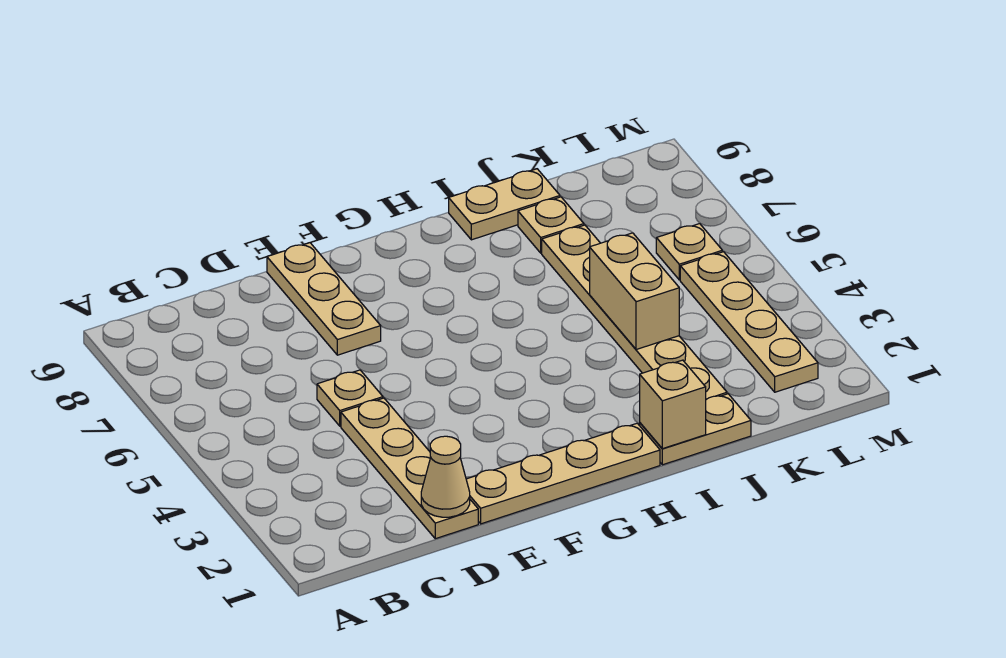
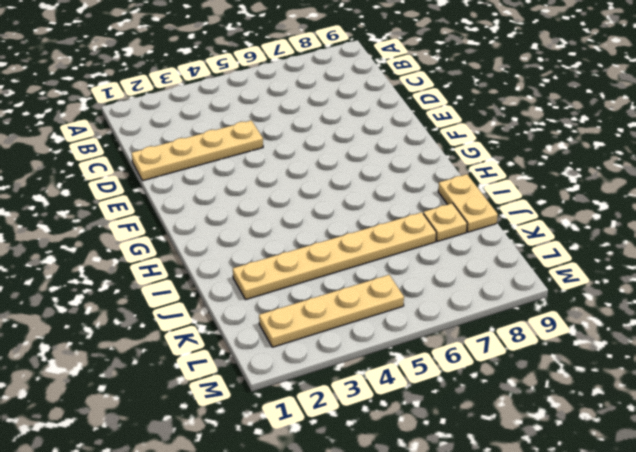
none -> tan 1x1 plate [317,370,383,426]
none -> tan 1x4 plate [466,423,660,524]
none -> tan 1x3 plate [267,243,381,355]

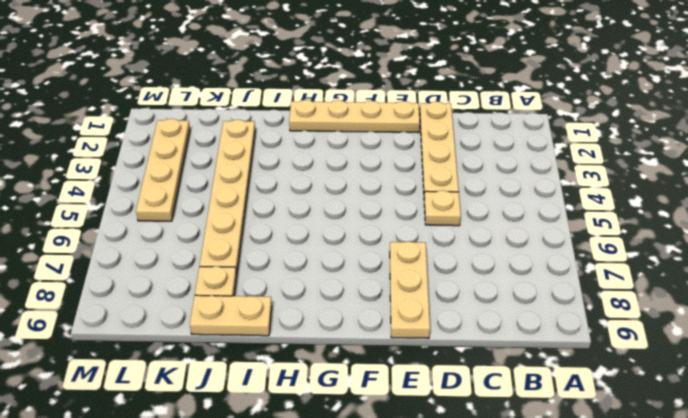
none -> tan 1x2 plate [640,394,751,465]
none -> tan 1x1 plate [656,224,722,280]
none -> tan 1x1 cone [421,436,470,517]

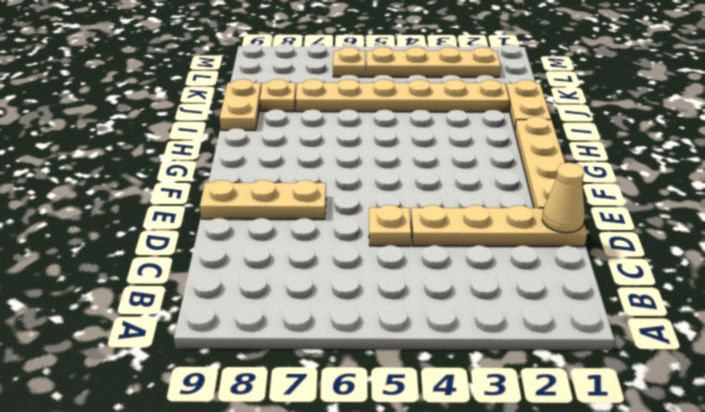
none -> tan 1x1 brick [640,360,706,449]
none -> tan 1x2 brick [590,233,679,350]

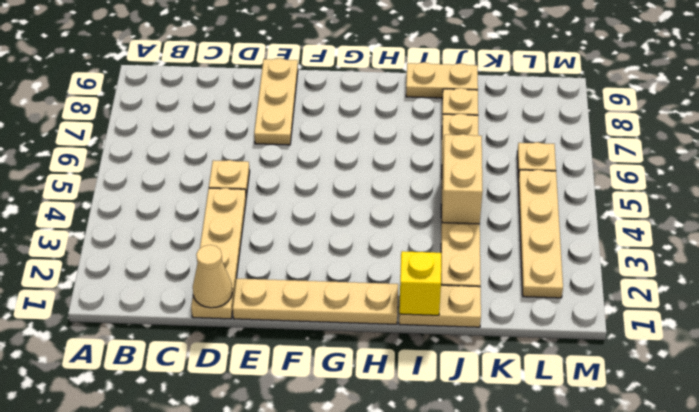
yellow 1x1 brick [399,251,441,315] -> tan 1x1 brick [640,360,706,449]

